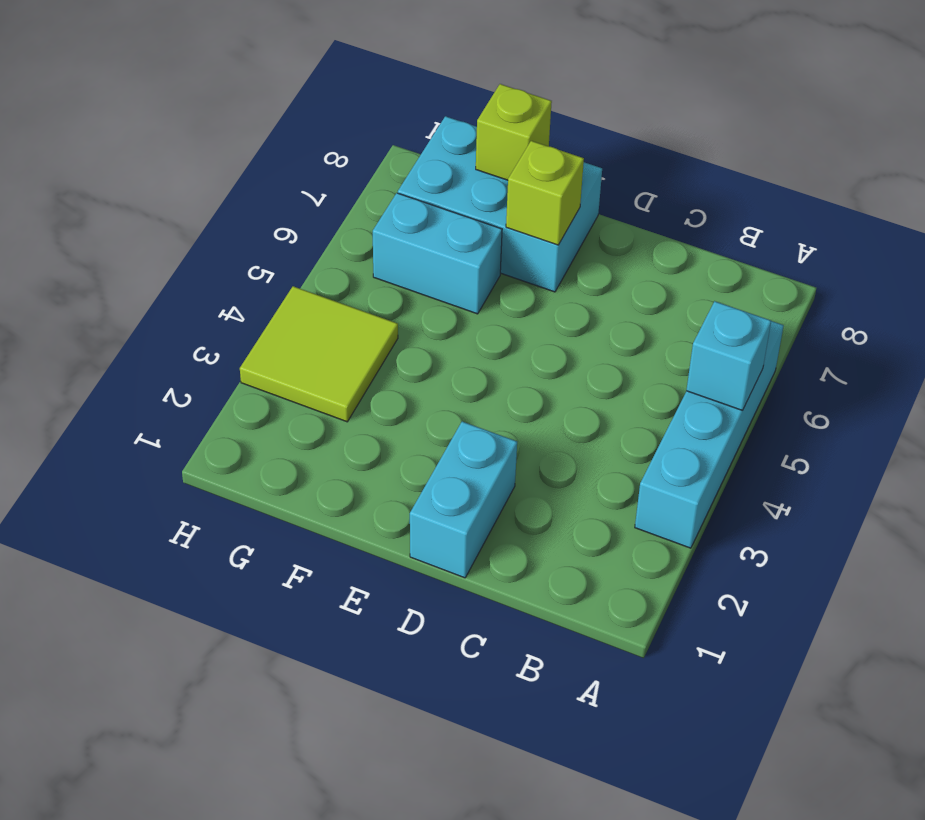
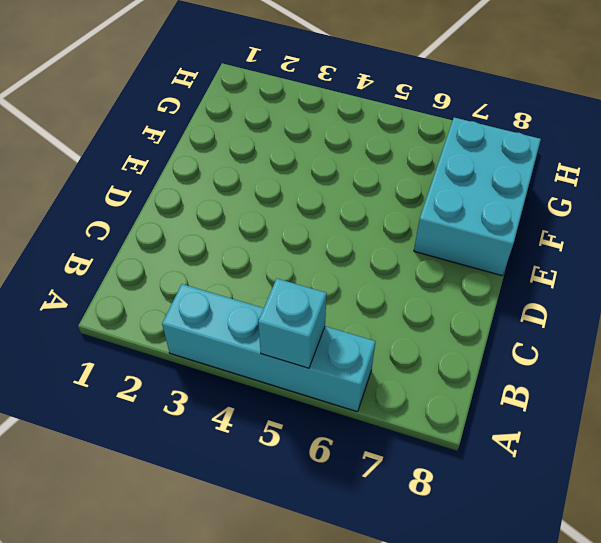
none -> cyan 1x2 brick [410,421,517,578]
none -> cyan 1x2 brick [373,193,502,314]

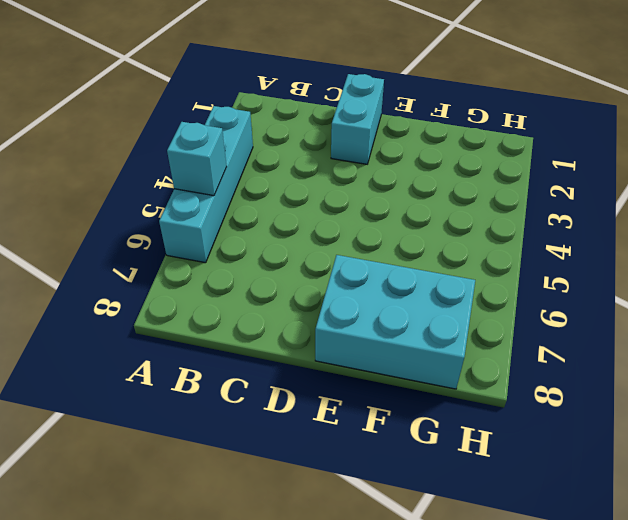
none -> cyan 1x2 brick [373,193,502,314]
none -> lime 2x2 tile [240,286,398,422]

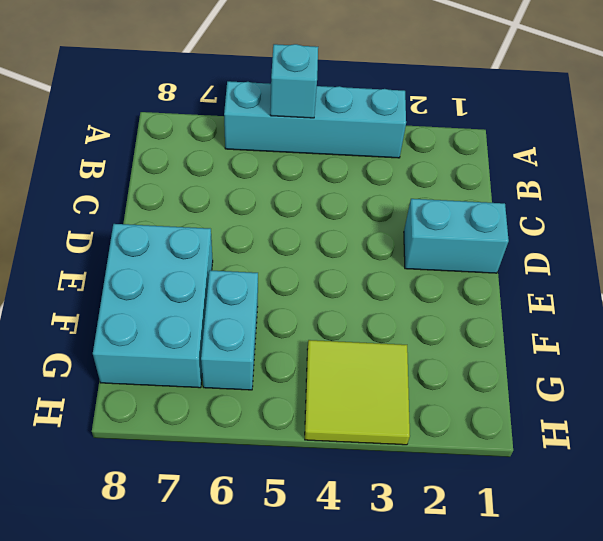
none -> lime 1x1 brick [506,141,584,245]
none -> lime 1x1 brick [476,84,552,180]

